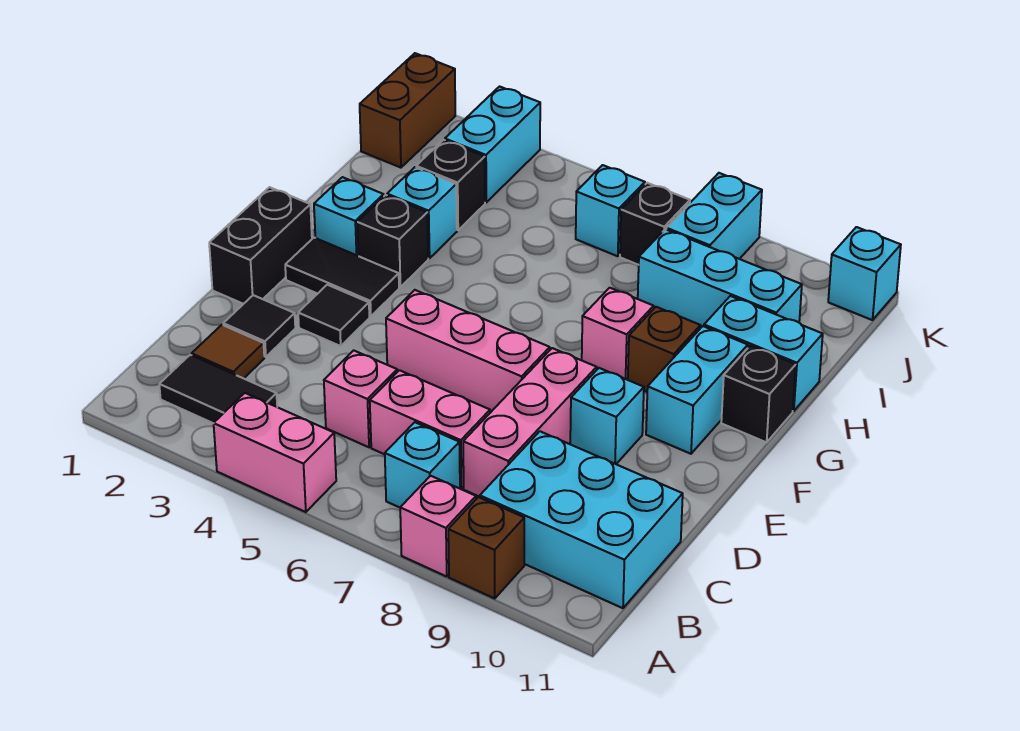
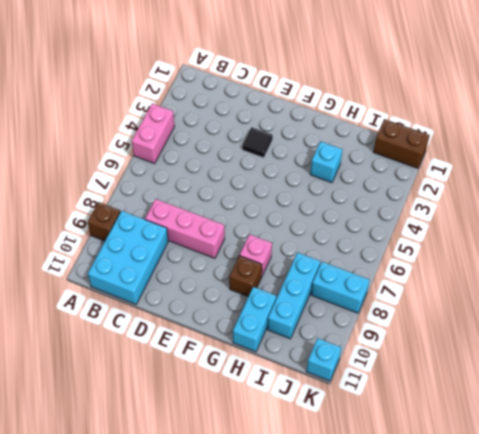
none -> pink 1x1 brick [400,476,476,576]
none -> black 1x2 tile [159,355,277,423]
none -> cyan 1x1 brick [385,422,460,507]
none -> brown 1x1 tile [192,325,264,378]

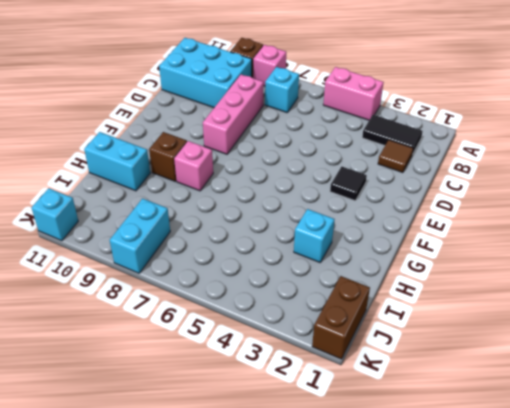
none -> pink 1x1 brick [324,350,397,447]
none -> pink 1x2 brick [370,370,490,489]
none -> black 1x1 tile [223,295,295,357]
none -> black 1x2 brick [209,187,312,304]

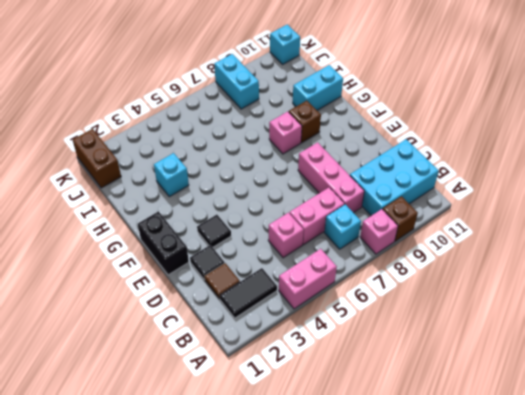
none -> pink 1x3 brick [386,290,550,412]
none -> cyan 1x1 brick [570,368,644,464]
none -> black 1x2 tile [285,238,399,316]
none -> cyan 1x2 brick [646,326,748,454]

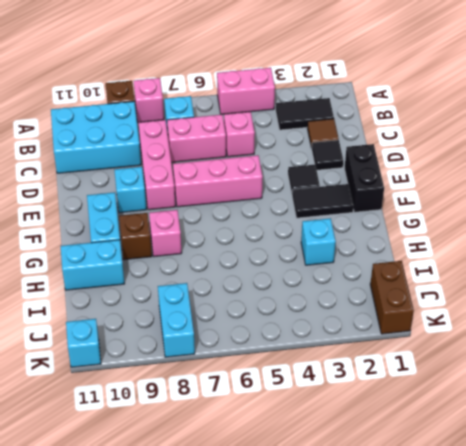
none -> cyan 1x1 brick [314,177,384,256]
none -> black 1x1 brick [357,195,428,287]
none -> black 1x1 brick [721,346,796,442]
none -> black 1x1 brick [416,140,485,230]

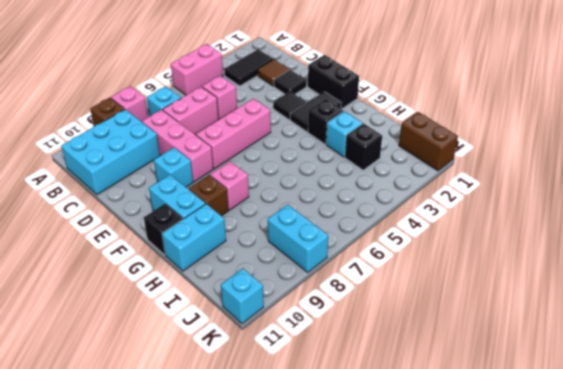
none -> cyan 1x1 brick [314,177,384,256]
none -> cyan 1x3 brick [638,229,802,328]
none -> cyan 1x2 brick [445,87,540,202]
none -> cyan 1x1 brick [576,165,645,256]

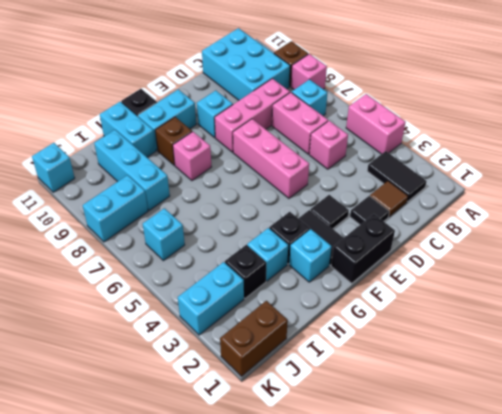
none -> black 1x1 brick [620,183,690,265]

